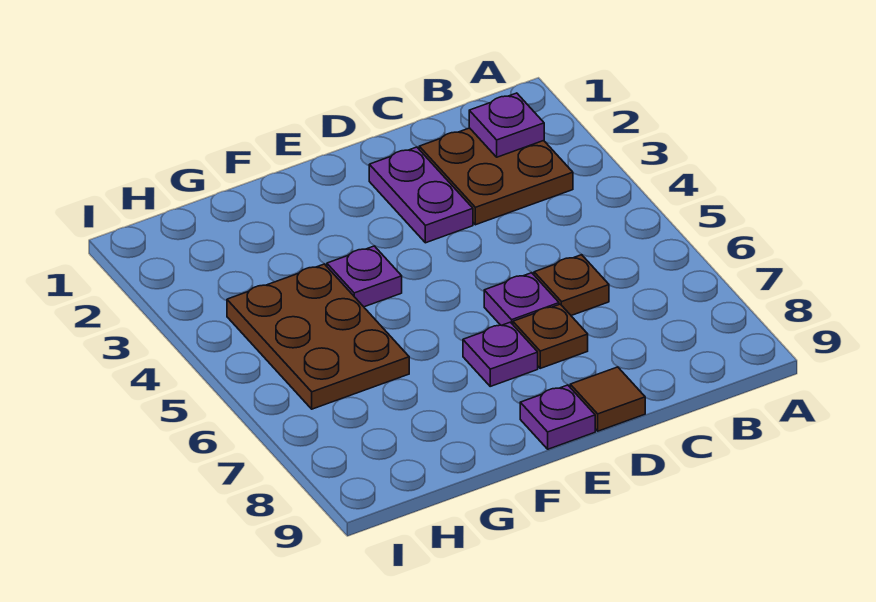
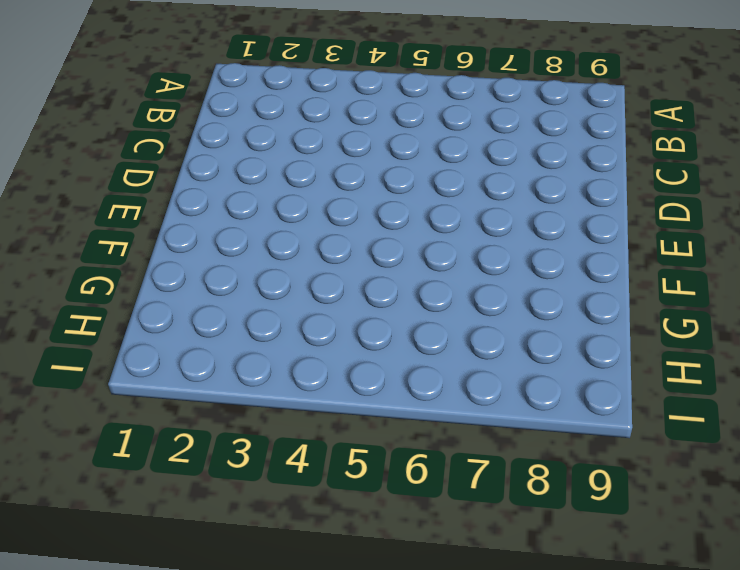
none -> brown 2x2 plate [419,128,573,225]
none -> brown 1x1 plate [534,255,609,316]

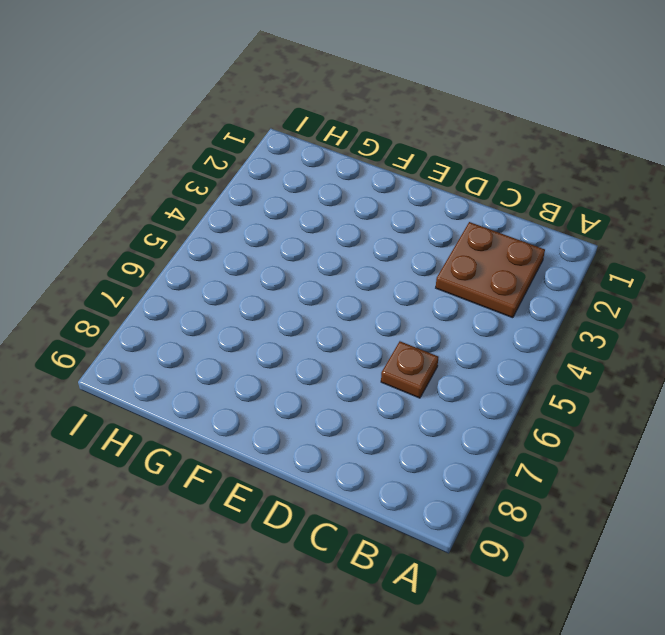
none -> purple 1x2 plate [369,147,473,243]
none -> purple 1x1 plate [484,273,559,325]

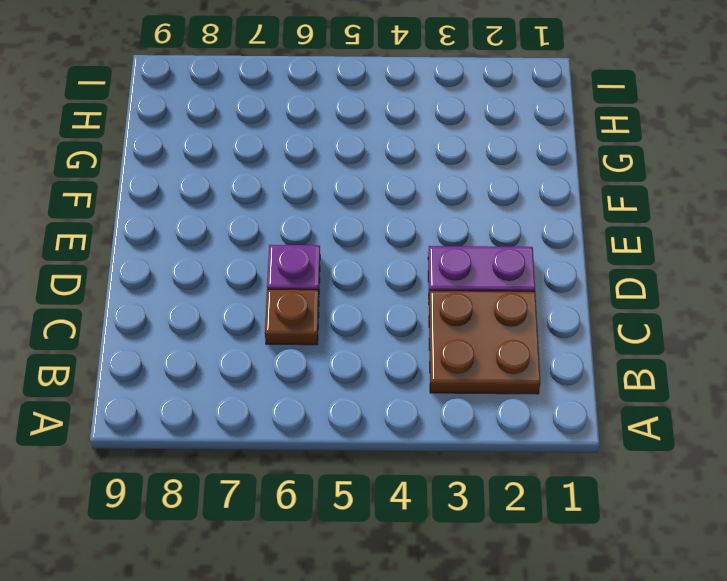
none -> brown 1x1 plate [513,304,588,368]
none -> brown 1x1 tile [570,367,645,431]

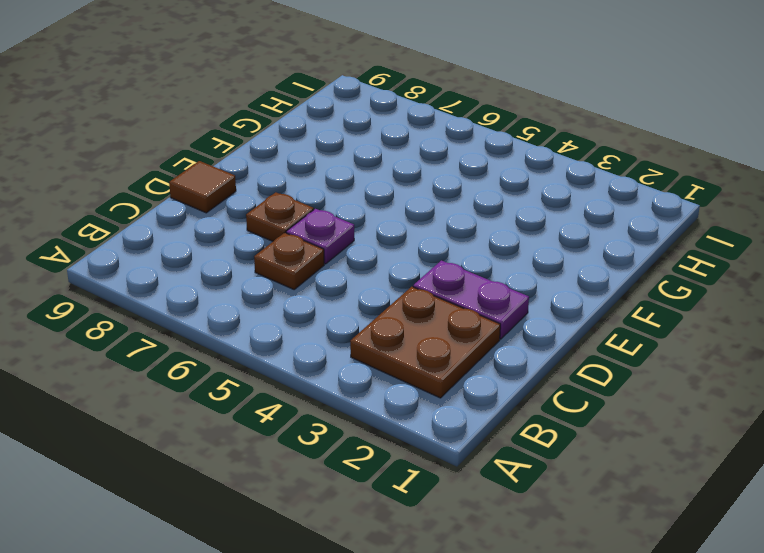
none -> purple 1x1 plate [463,322,538,386]
none -> purple 1x1 plate [520,385,595,449]

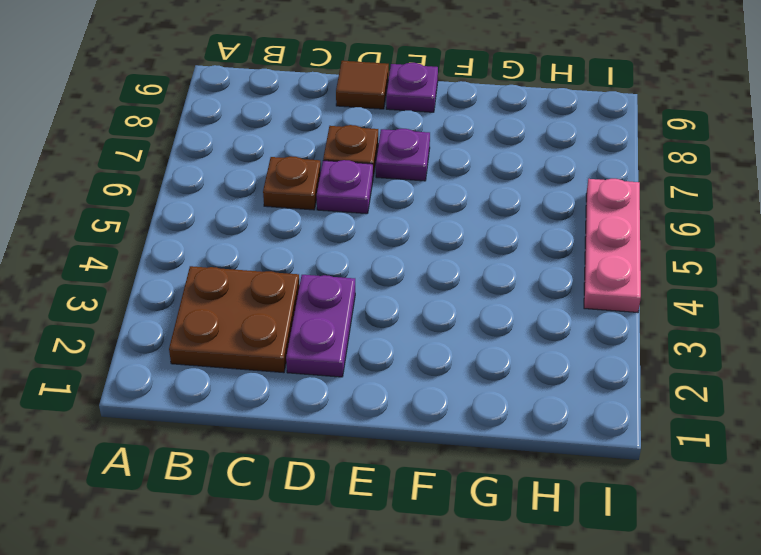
pink 1x3 plate [584,179,641,312] -> none
none -> purple 1x1 plate [327,246,402,307]
none -> brown 2x3 plate [227,264,409,409]

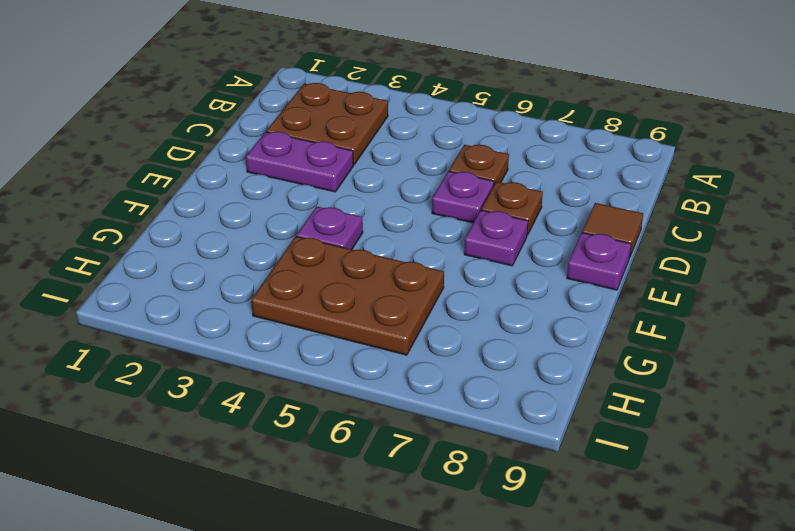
none -> purple 1x1 plate [469,93,544,157]

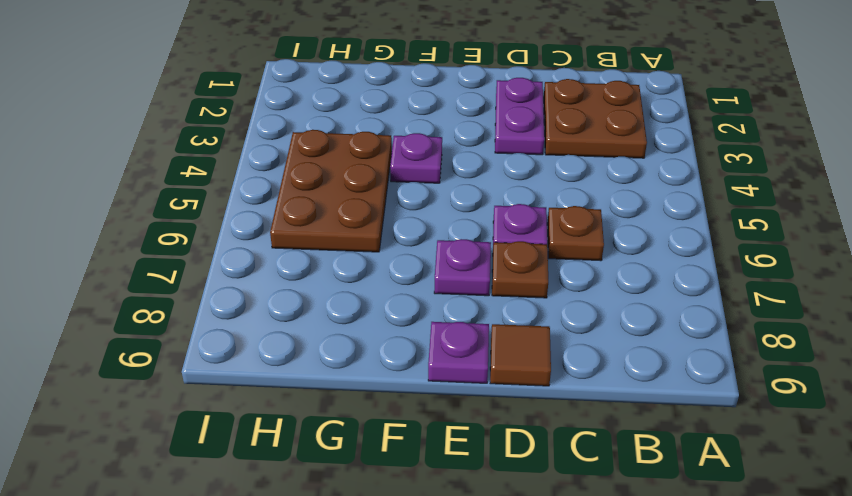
none -> purple 1x1 plate [469,93,544,157]

